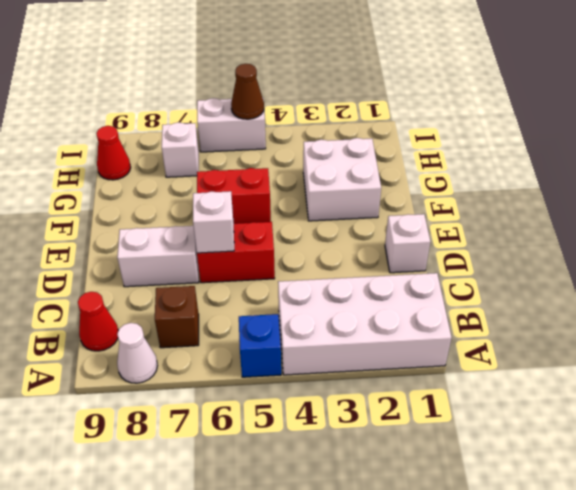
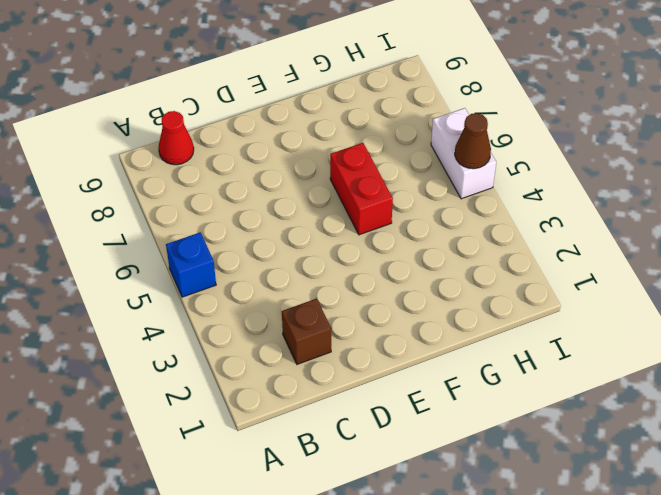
brown 1x1 brick [282,299,331,364] -> brown 1x1 brick moved to [155,286,199,348]
none -> white 2x4 brick [278,273,451,375]
none -> white 1x1 cone [117,323,157,383]
none -> white 1x1 brick [385,214,430,273]

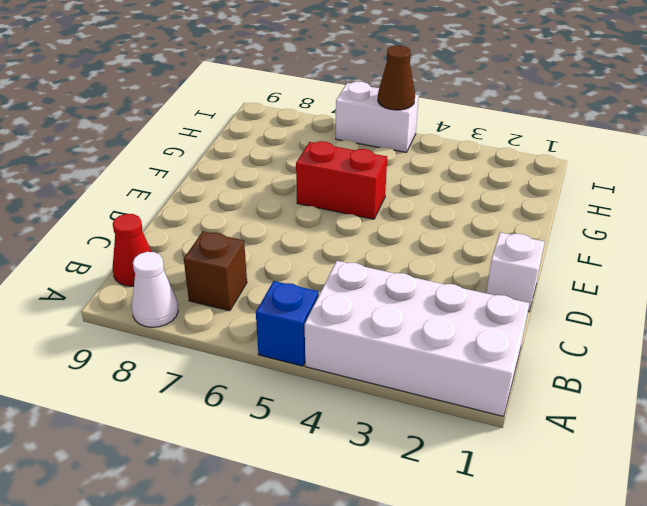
none -> red 1x2 brick [197,222,275,283]
none -> white 1x2 brick [117,226,199,287]
none -> white 2x2 brick [303,138,381,221]

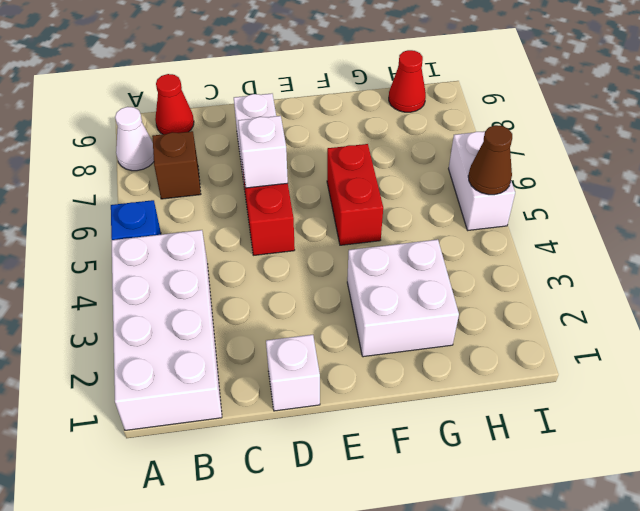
none -> white 1x1 brick [162,122,199,177]

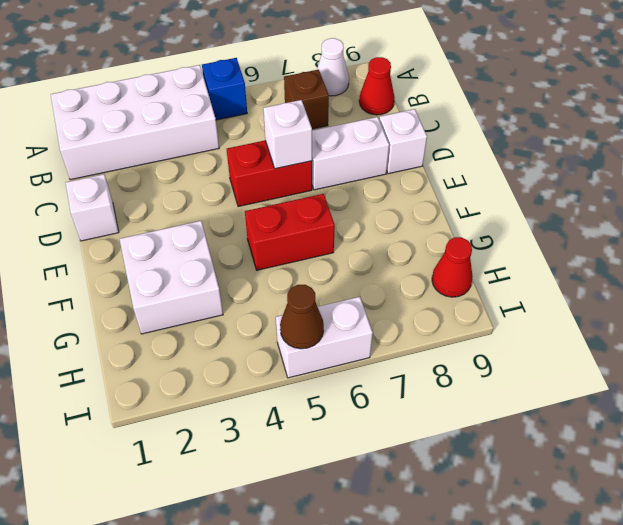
white 1x1 brick [379,109,427,174] -> white 1x1 brick moved to [162,122,199,177]

